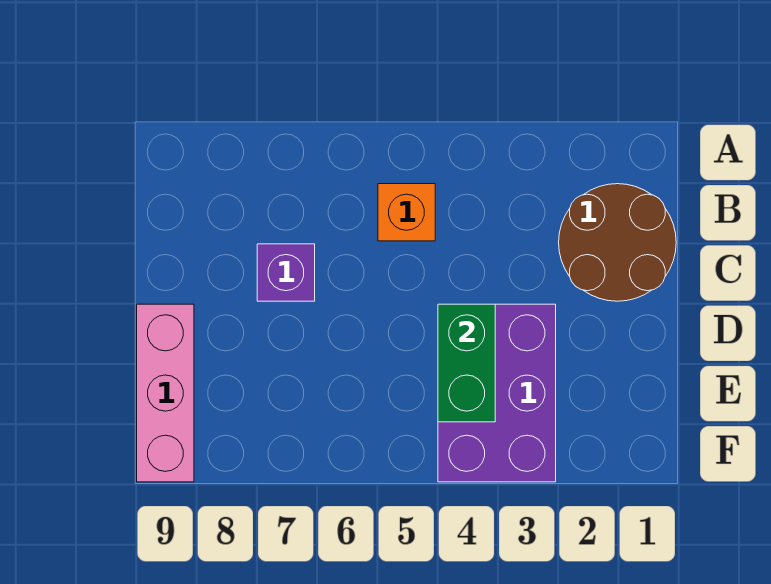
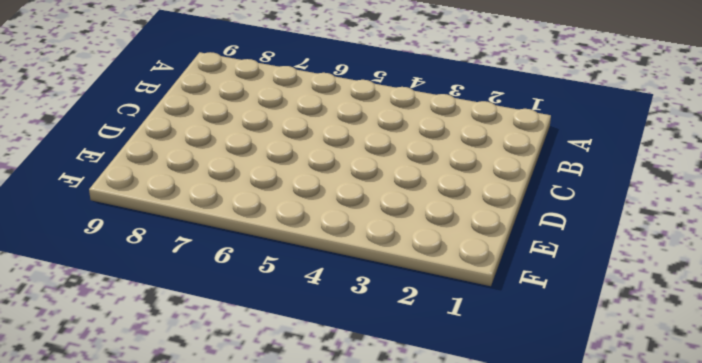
none -> brown 2x2 round brick [559,184,676,301]
none -> orange 1x1 brick [378,184,435,241]

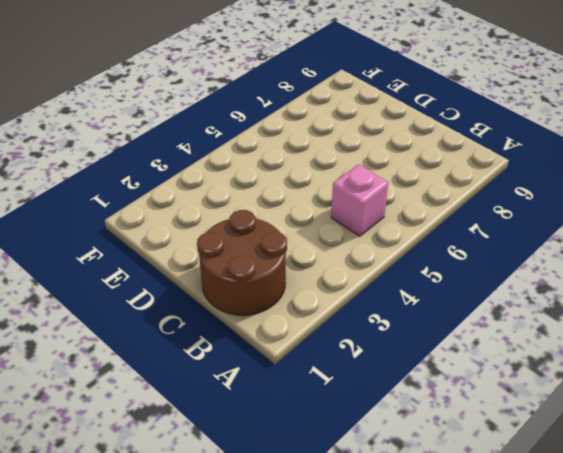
pink 1x1 brick [331,164,388,236] -> orange 1x1 brick [378,184,435,241]
none -> purple 1x1 brick [257,244,315,301]
none -> purple 2x3 brick [438,304,556,482]

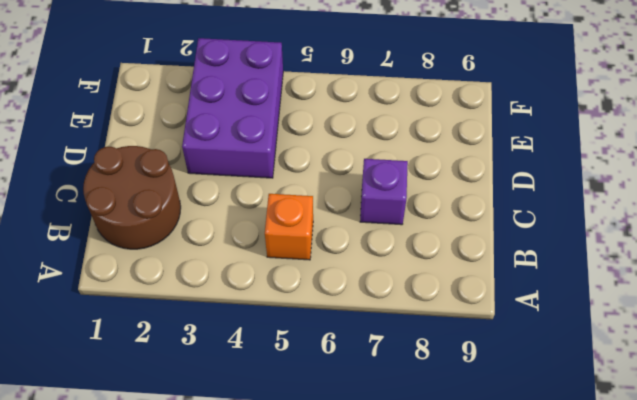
none -> pink 1x3 brick [137,304,194,482]
none -> green 1x2 brick [438,304,495,422]

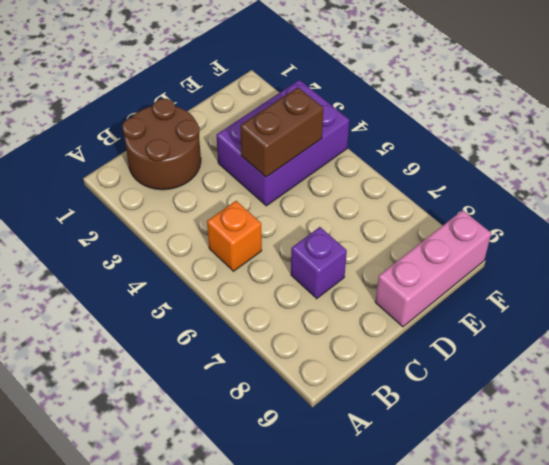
brown 1x2 brick [240,87,323,177] -> green 1x2 brick [438,304,495,422]

